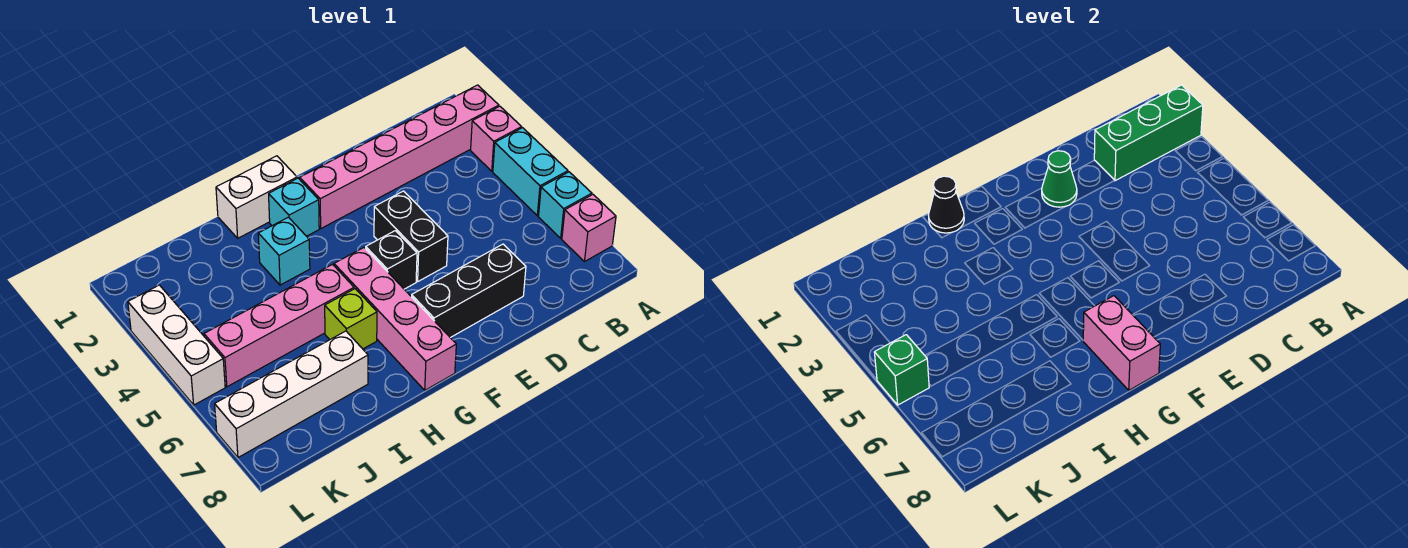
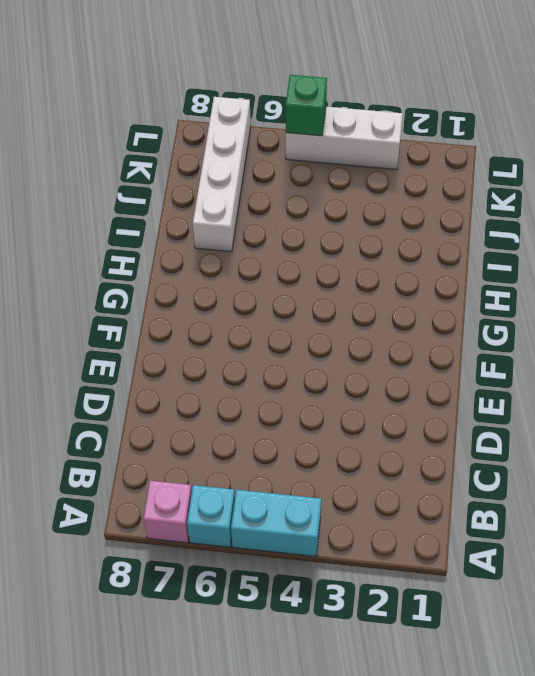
none -> pink 1x6 brick [300,85,499,228]
none -> pink 1x1 brick [471,106,522,171]
none -> black 1x3 brick [412,244,526,338]

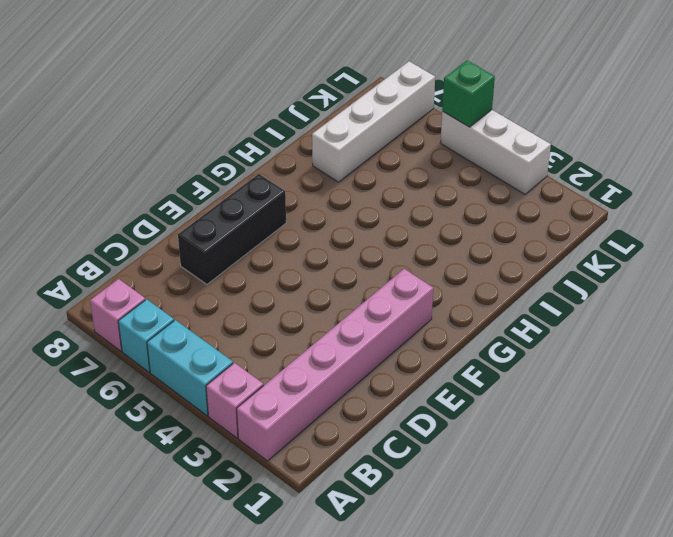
none -> black 1x2 brick [374,191,448,281]
none -> black 1x1 brick [366,231,417,289]
none -> white 1x2 brick [216,156,297,238]

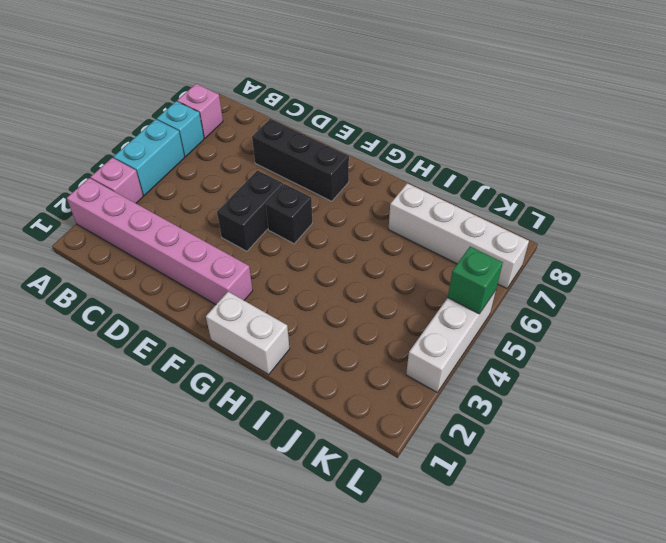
none -> cyan 1x1 brick [269,178,319,236]
none -> pink 1x4 brick [334,248,456,390]
none -> cyan 1x1 brick [258,217,310,285]

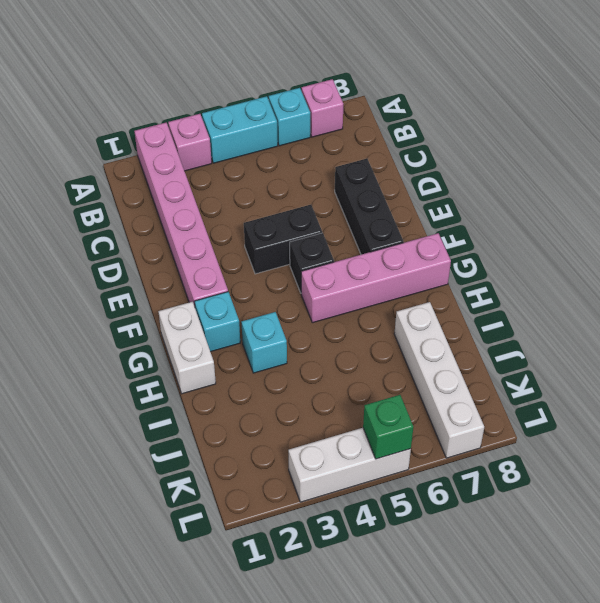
none -> pink 1x4 brick [204,265,354,387]
none -> lime 1x1 brick [325,289,377,349]
none -> green 1x3 brick [1094,85,1203,181]

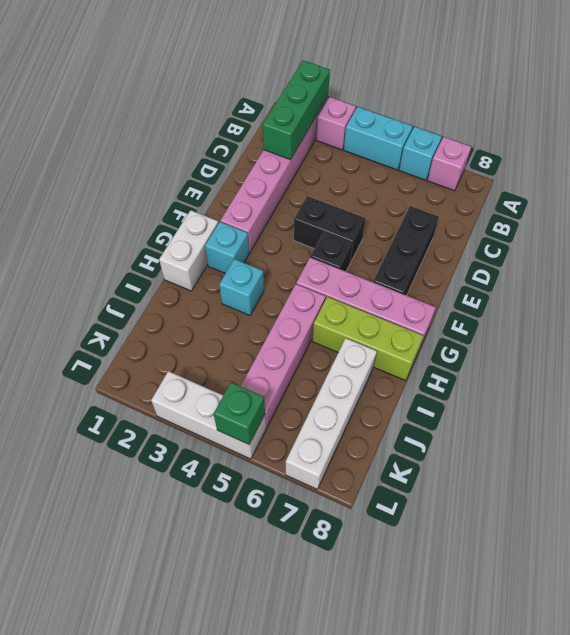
lime 1x3 brick [312,297,424,381] -> lime 1x1 brick [325,289,377,349]
none -> green 1x1 cone [1042,151,1077,207]
none -> pink 1x2 brick [1083,296,1160,390]
none -> black 1x1 cone [929,176,964,233]

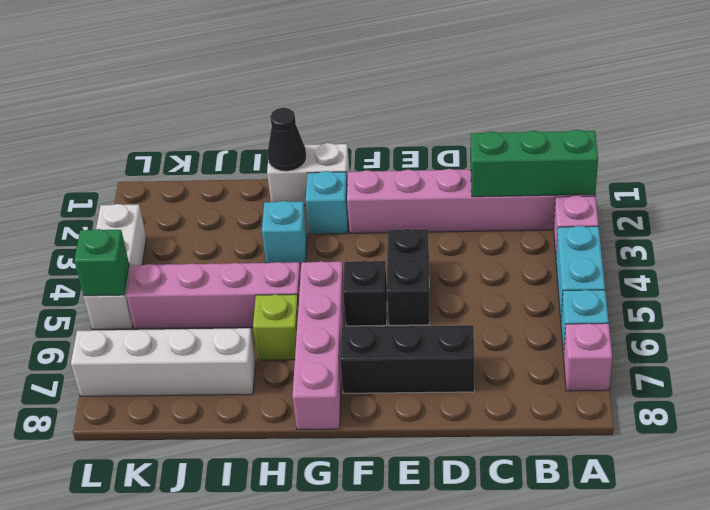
none -> green 1x1 cone [1042,151,1077,207]
none -> pink 1x2 brick [1083,296,1160,390]

